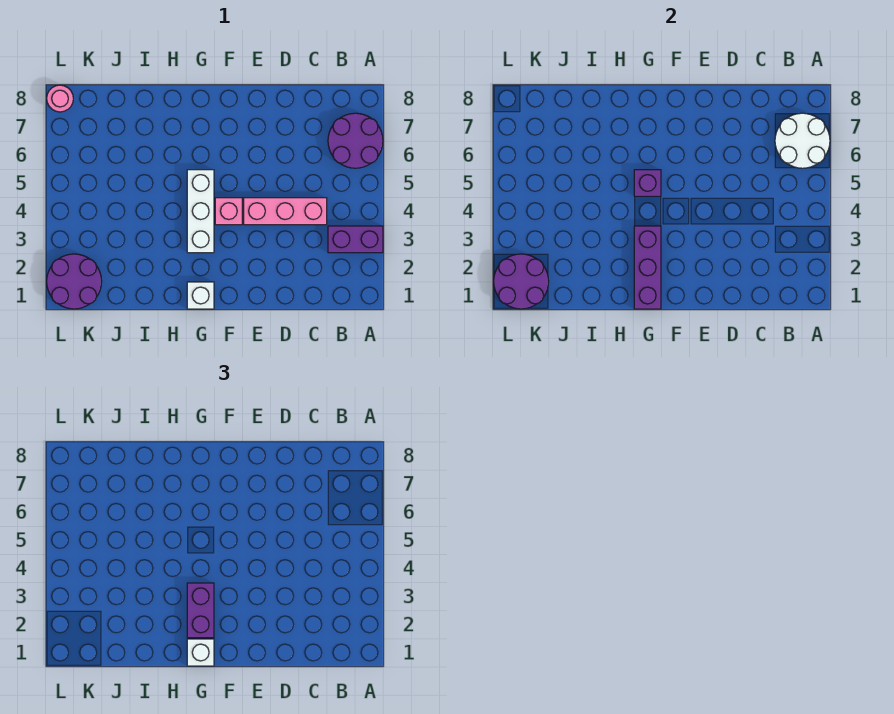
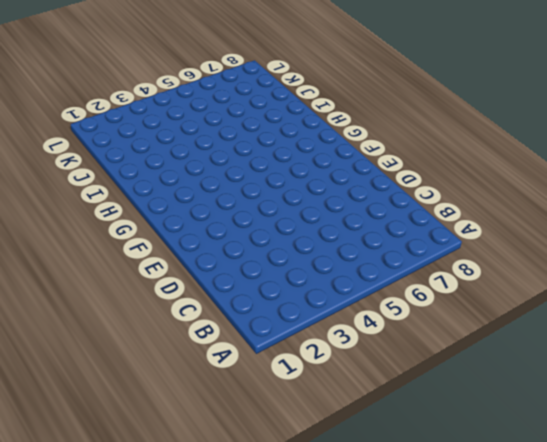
none -> purple 1x2 brick [328,226,383,253]
none -> purple 2x2 round brick [328,113,383,168]
none -> pink 1x3 brick [244,198,327,225]

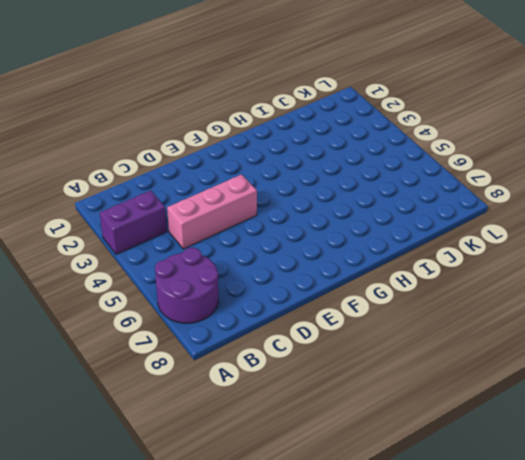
none -> pink 1x1 brick [215,198,242,225]
none -> white 1x1 brick [187,282,214,309]
none -> white 1x3 brick [187,170,214,253]

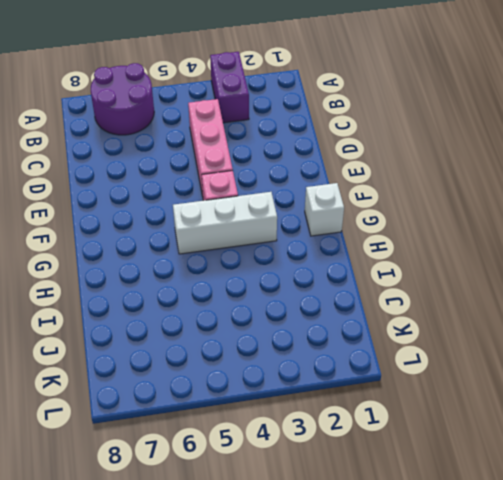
none -> purple 2x2 round brick [47,254,102,309]
none -> pink 1x1 round brick [47,85,73,112]
none -> white 2x2 round brick [775,113,830,168]

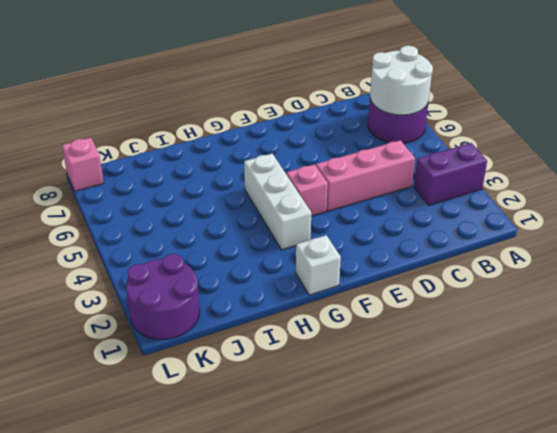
pink 1x1 brick [62,138,104,191] -> pink 1x1 round brick [47,85,73,112]
none -> purple 1x3 brick [634,226,661,309]
none -> purple 1x1 brick [634,170,661,196]
none -> purple 2x2 round brick [494,254,549,309]

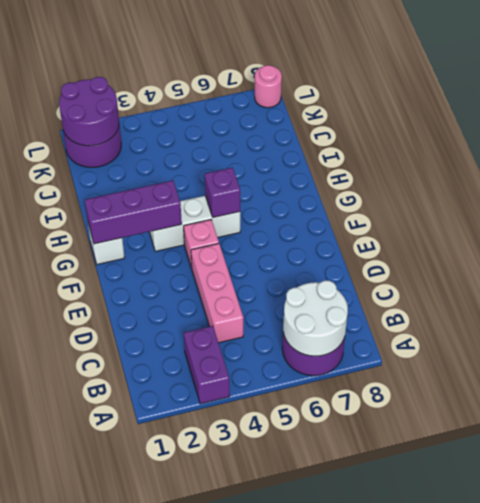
none -> white 1x1 brick [187,639,214,666]
none -> purple 1x2 brick [187,583,214,638]

